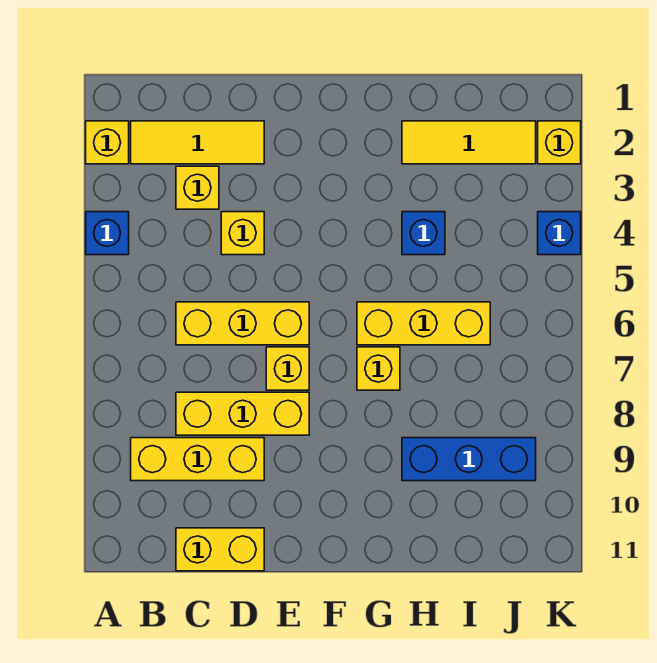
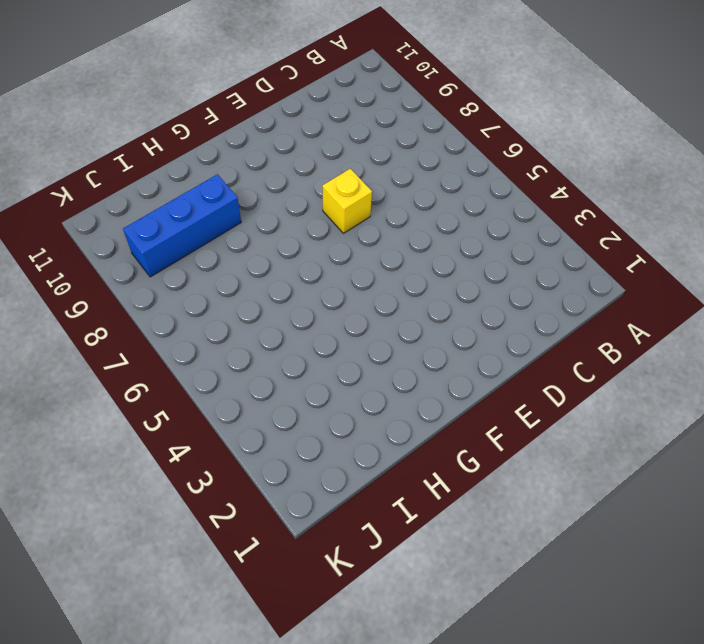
none -> yellow 1x1 brick [86,121,129,164]
none -> blue 1x1 brick [86,212,129,255]
none -> yellow 1x3 tile [131,121,264,164]

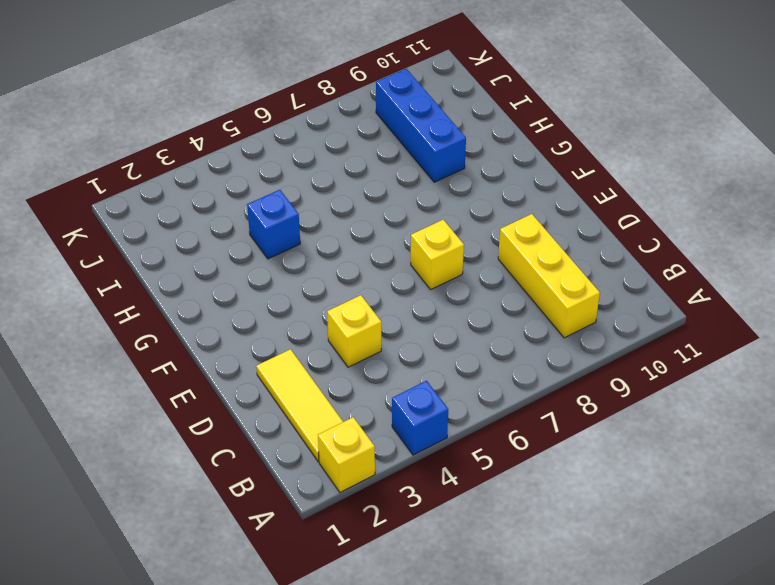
none -> yellow 1x1 brick [176,166,219,209]
none -> yellow 1x3 brick [176,302,309,345]
none -> yellow 1x3 brick [176,392,309,435]

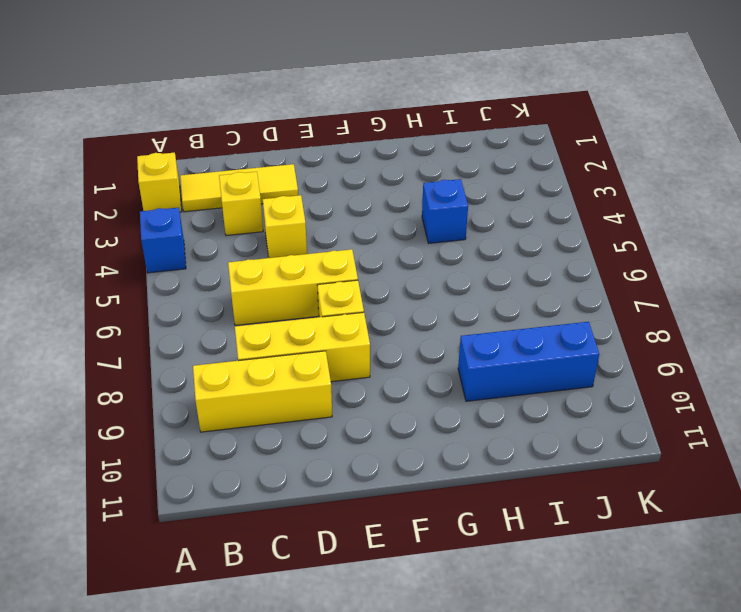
none -> yellow 1x2 brick [176,528,264,571]
none -> yellow 1x3 brick [357,302,490,345]
none -> yellow 1x1 brick [357,347,400,390]

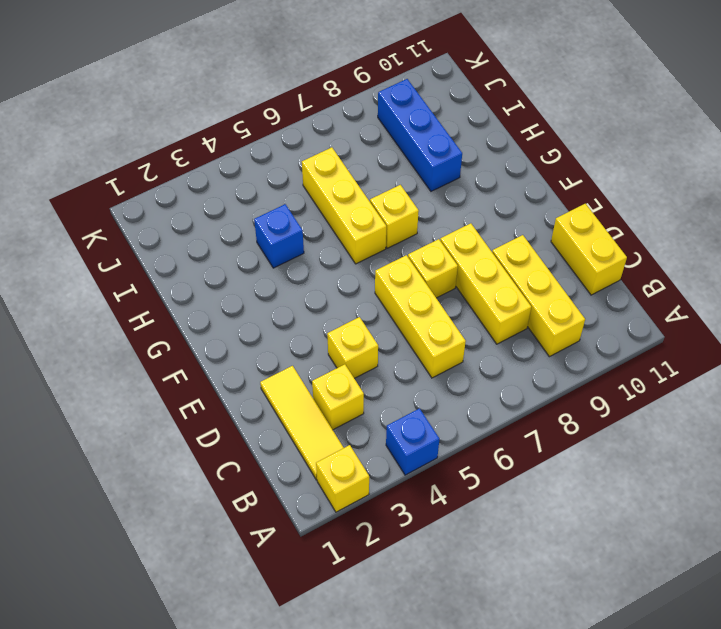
none -> yellow 1x3 tile [402,121,536,164]
none -> yellow 1x1 brick [538,121,581,164]
none -> blue 1x1 brick [538,212,581,255]

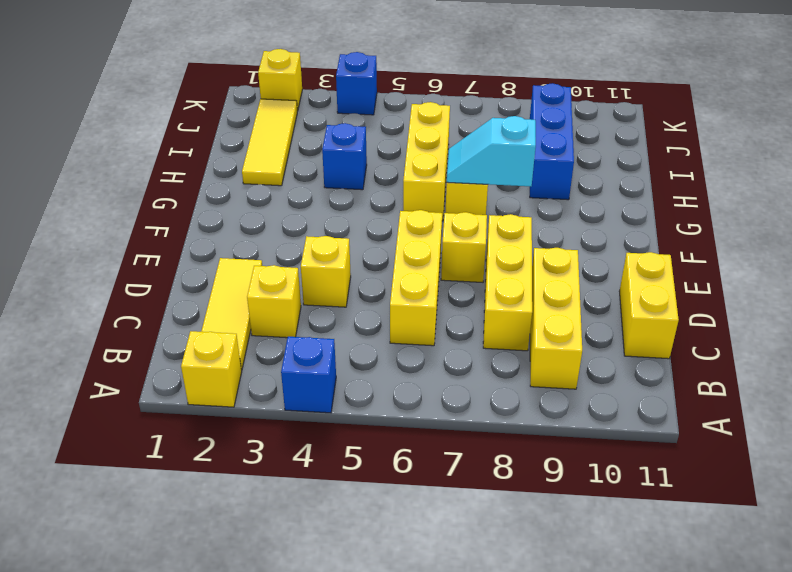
cyan 1x2 slope [447,116,536,186] -> none

